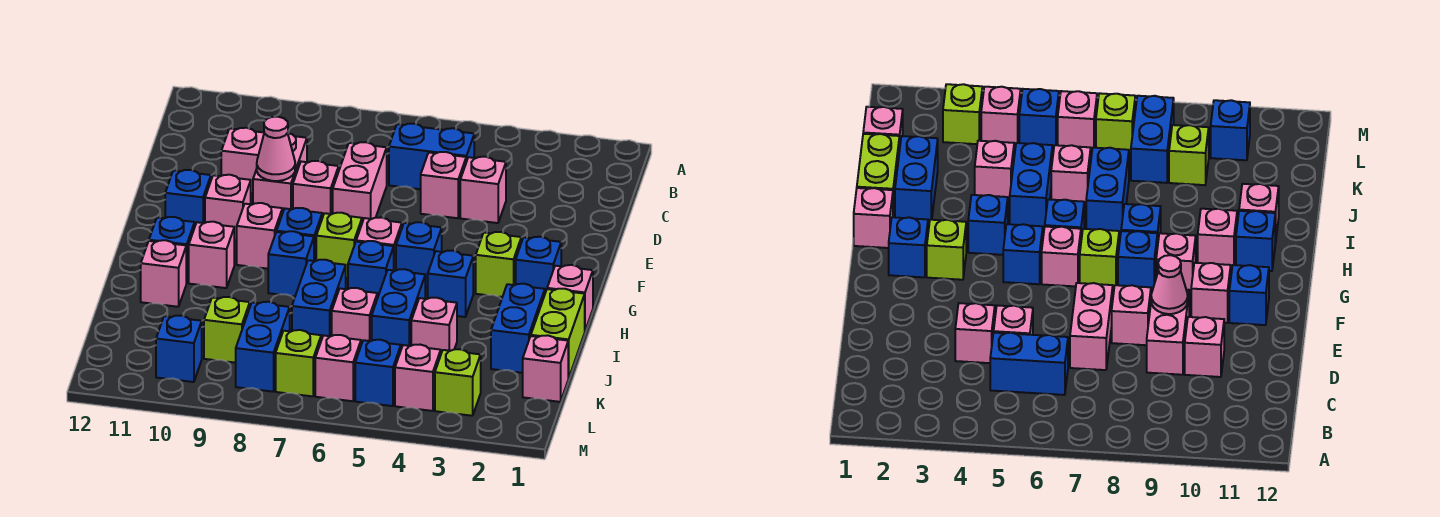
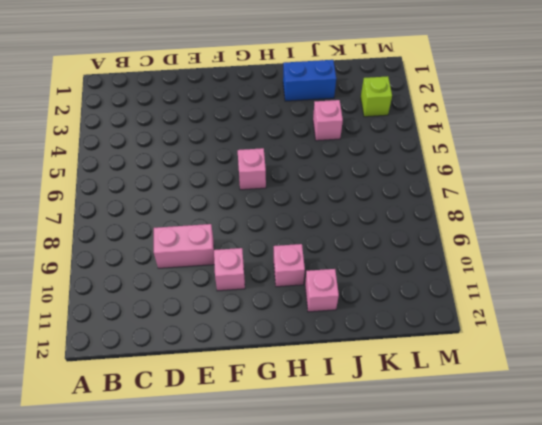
none -> blue 1x2 brick [389,124,474,189]
none -> pink 1x1 brick [460,157,506,223]
none -> pink 1x1 brick [421,152,466,218]
none -> pink 1x2 brick [333,142,387,222]

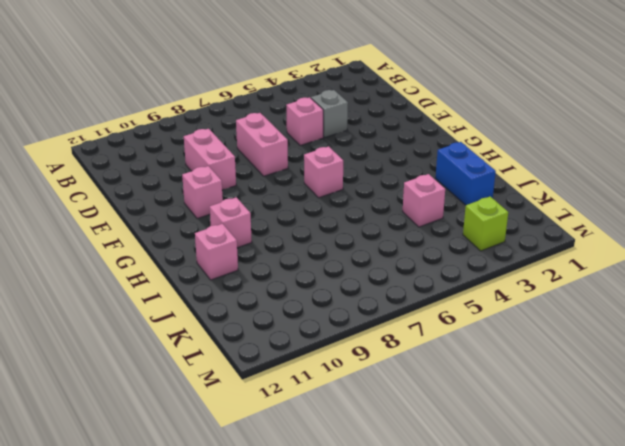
grey 1x1 brick [311,90,348,138] -> pink 1x1 brick [460,157,506,223]
none -> blue 1x2 brick [389,124,474,189]
none -> pink 1x1 brick [221,128,264,193]
none -> pink 1x1 brick [293,161,339,218]
none -> blue 1x1 brick [165,170,211,225]

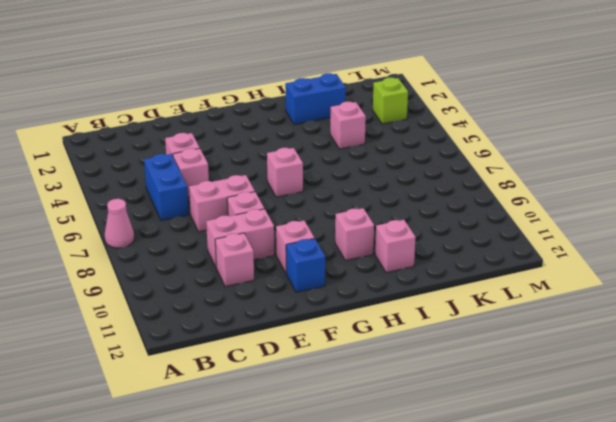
pink 1x1 cone [105,199,134,248] -> pink 1x1 cone moved to [257,117,295,181]
none -> blue 1x1 brick [516,237,561,293]
none -> lime 1x1 brick [476,232,521,297]
none -> blue 1x1 brick [396,222,442,288]
none -> lime 1x1 brick [316,213,362,278]

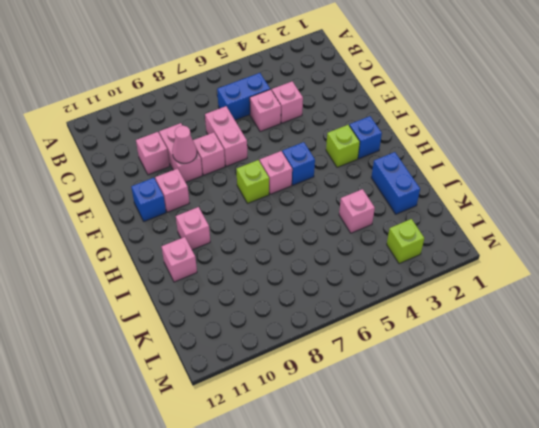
none -> blue 1x1 brick [277,208,322,261]
none -> pink 1x1 brick [237,203,282,269]
none -> pink 1x1 brick [547,265,593,330]
none -> blue 1x1 brick [428,251,473,317]

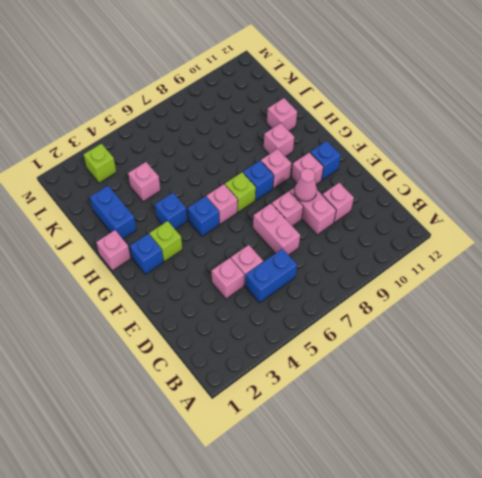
none -> blue 1x1 brick [348,241,394,298]
none -> blue 1x1 brick [268,231,314,296]
none -> blue 1x1 brick [149,217,195,283]
none -> lime 1x2 brick [531,289,585,378]

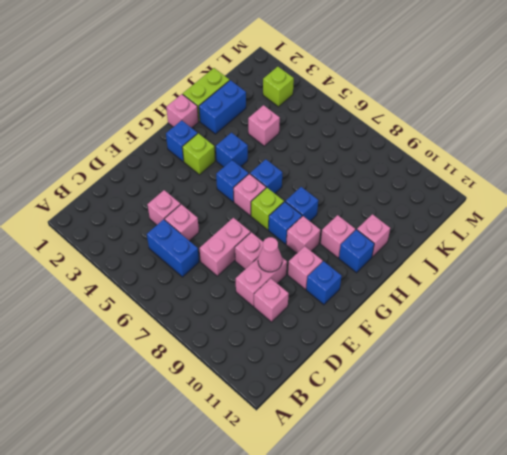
none -> blue 1x2 brick [372,269,425,349]
none -> blue 1x2 brick [292,260,346,340]
none -> pink 1x1 brick [332,288,377,344]
none -> pink 1x1 brick [523,335,568,402]

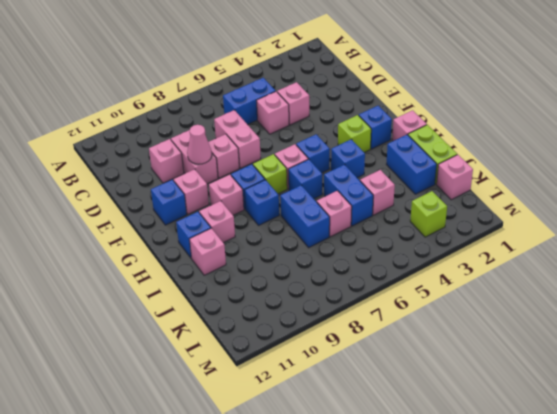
none -> blue 1x2 brick [236,302,290,392]
none -> lime 1x1 brick [204,297,250,363]
none -> pink 1x1 brick [395,345,441,411]
none -> blue 1x1 brick [355,340,401,406]

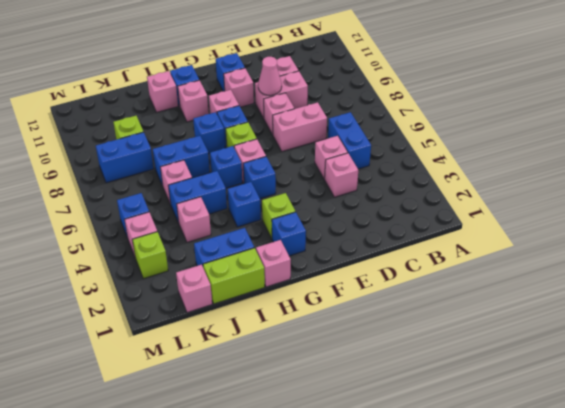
none -> pink 1x1 brick [315,335,361,401]
none -> lime 1x1 brick [276,330,321,396]
none -> blue 1x1 brick [156,316,202,382]

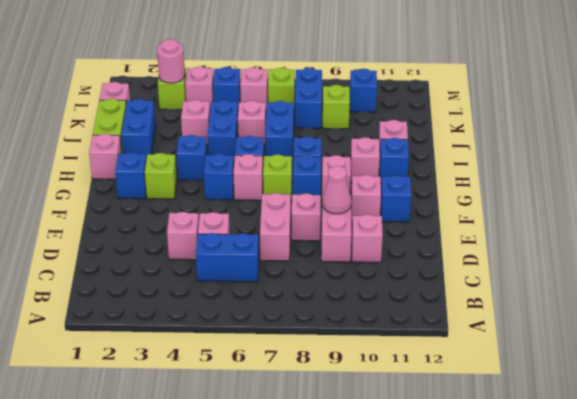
pink 1x1 round brick [157,39,185,83] -> none

